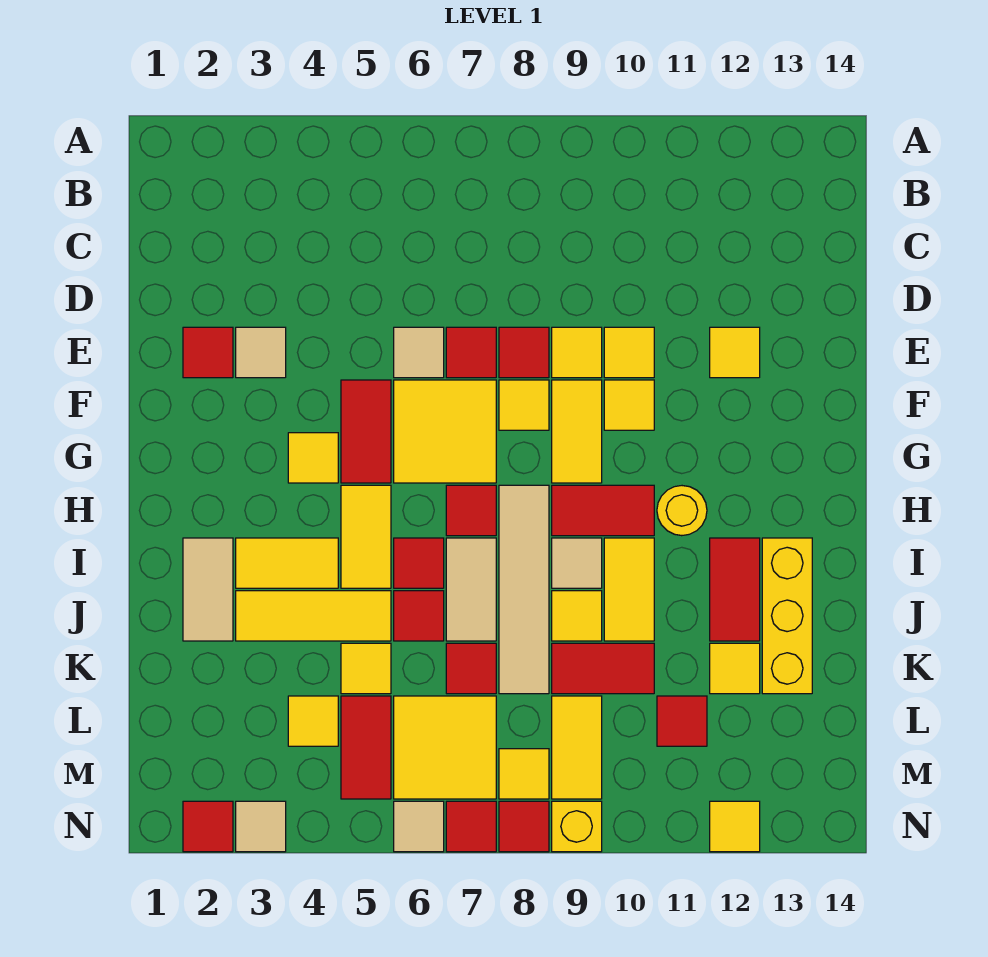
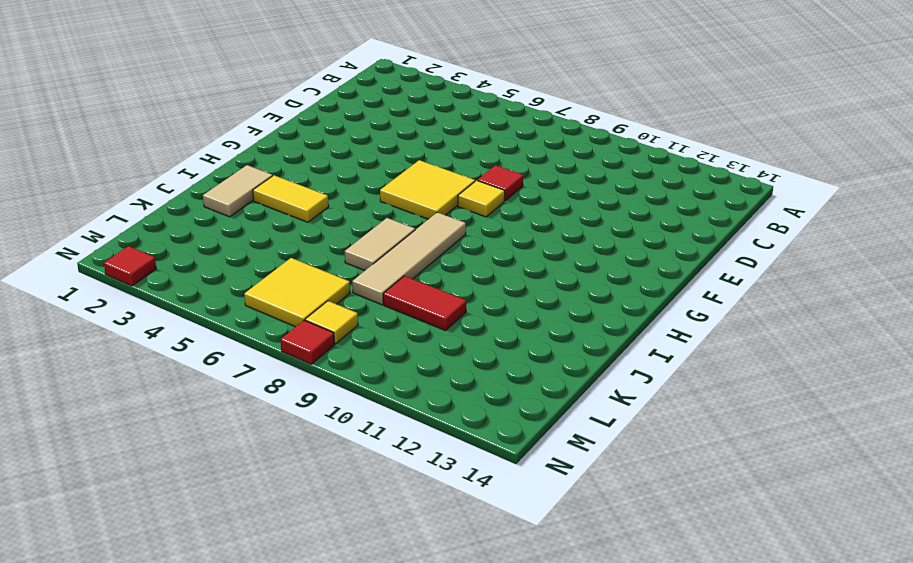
none -> red 1x1 tile [183,327,233,378]
none -> tan 1x1 tile [236,327,286,378]
none -> tan 1x1 tile [394,327,444,378]
none -> red 1x1 tile [446,327,496,378]

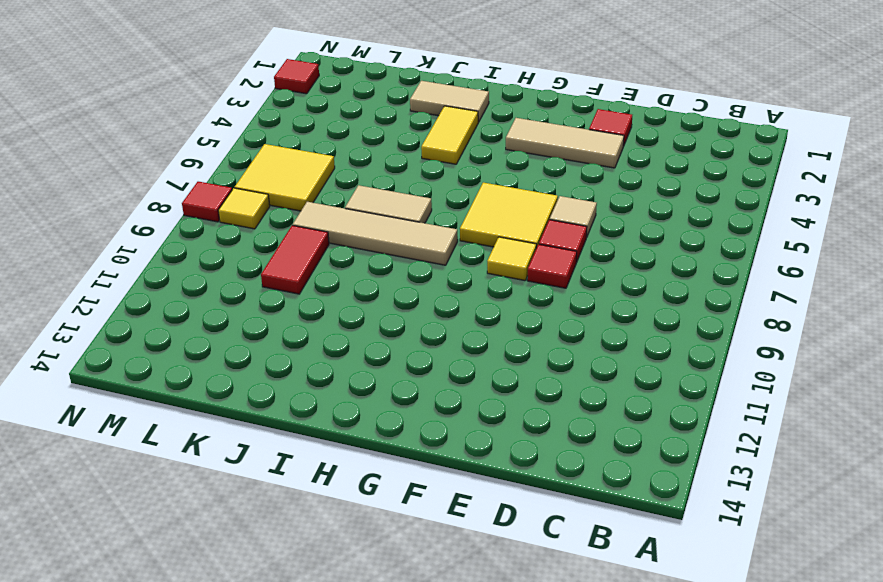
tan 1x3 tile [506,118,624,168] -> tan 1x1 tile [236,327,286,378]
none -> yellow 1x1 tile [552,327,602,378]
none -> yellow 1x1 tile [604,327,654,378]
none -> yellow 1x1 tile [710,327,760,378]
none -> red 1x2 tile [341,380,391,483]

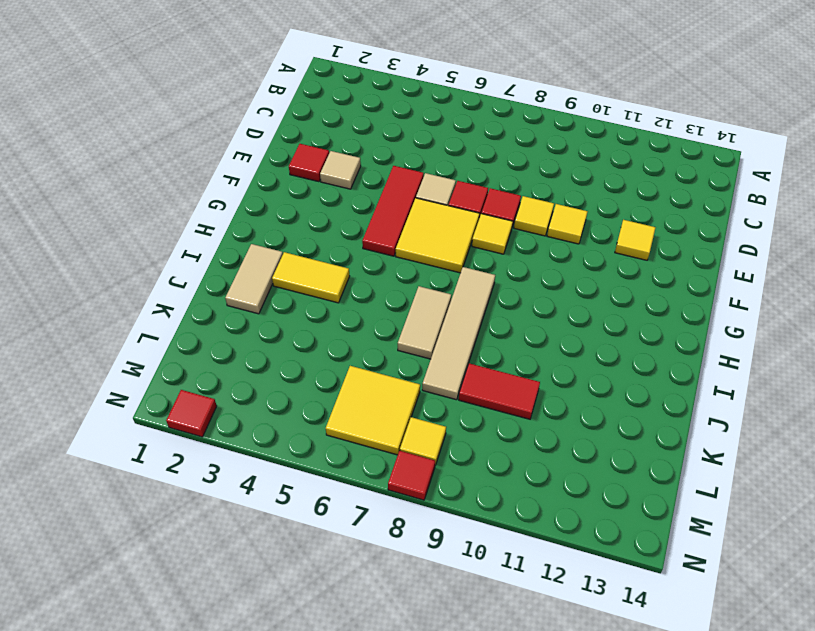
red 1x3 tile [362,166,424,256] -> red 1x2 tile [341,380,391,483]
none -> yellow 1x2 tile [552,380,602,483]
none -> yellow 1x1 tile [604,380,654,430]
none -> yellow 1x1 tile [288,433,338,483]
none -> yellow 1x2 tile [341,485,391,588]

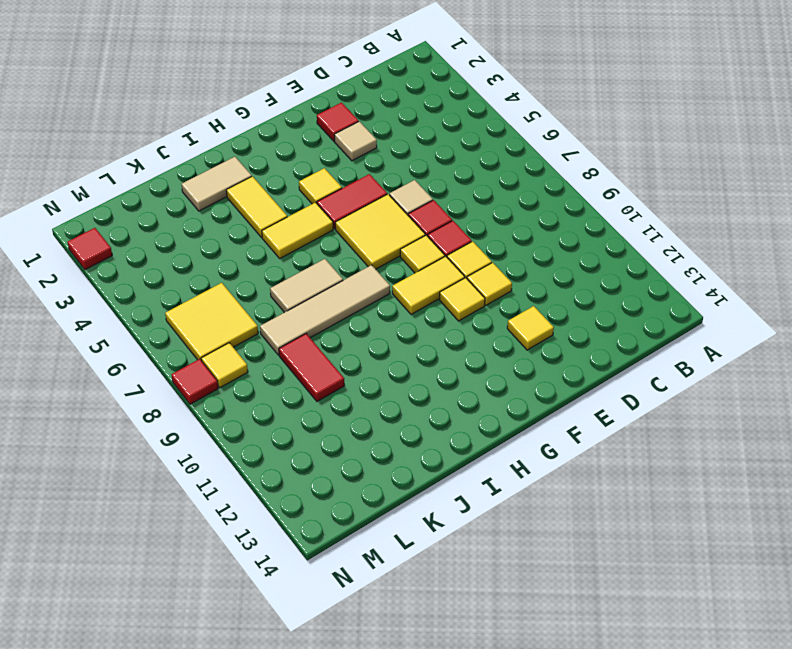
none -> red 1x1 tile [446,485,496,536]
none -> red 1x2 tile [552,485,654,536]
none -> yellow 1x1 round brick [657,486,707,536]
none -> red 1x1 tile [394,538,444,588]

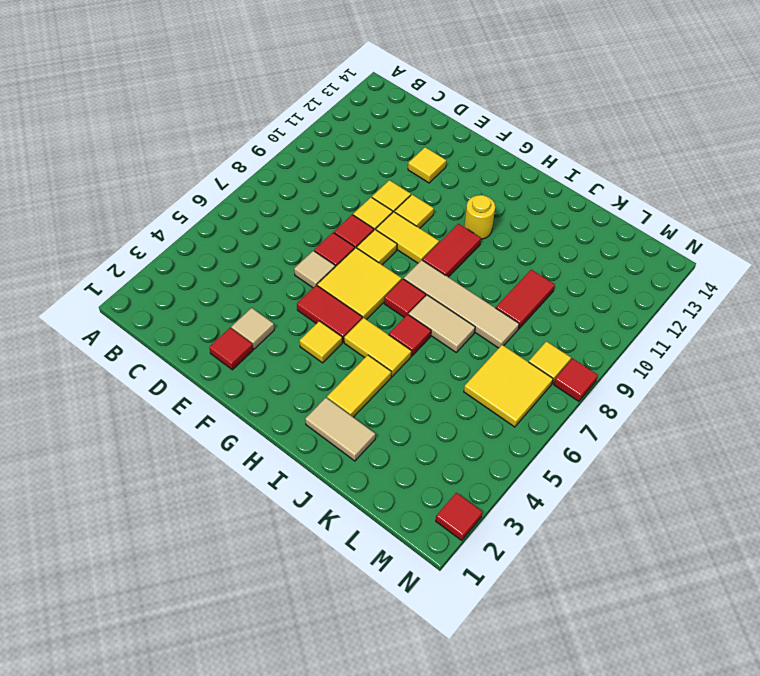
none -> tan 1x1 tile [552,538,602,588]
none -> yellow 1x2 tile [604,538,654,641]
none -> red 1x2 tile [710,538,760,641]
none -> yellow 1x3 brick [762,538,812,694]

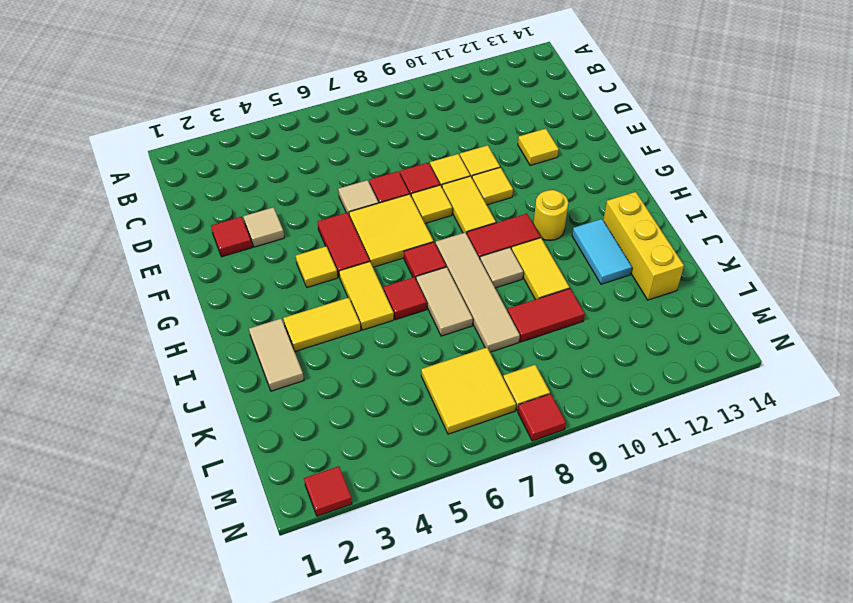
cyan 1x2 tile [572,219,632,284] -> red 1x2 tile [710,538,760,641]
none -> yellow 1x3 tile [236,591,391,641]
none -> red 1x1 tile [394,591,444,641]
none -> yellow 1x1 tile [552,591,602,641]
none -> yellow 1x1 tile [341,643,391,694]

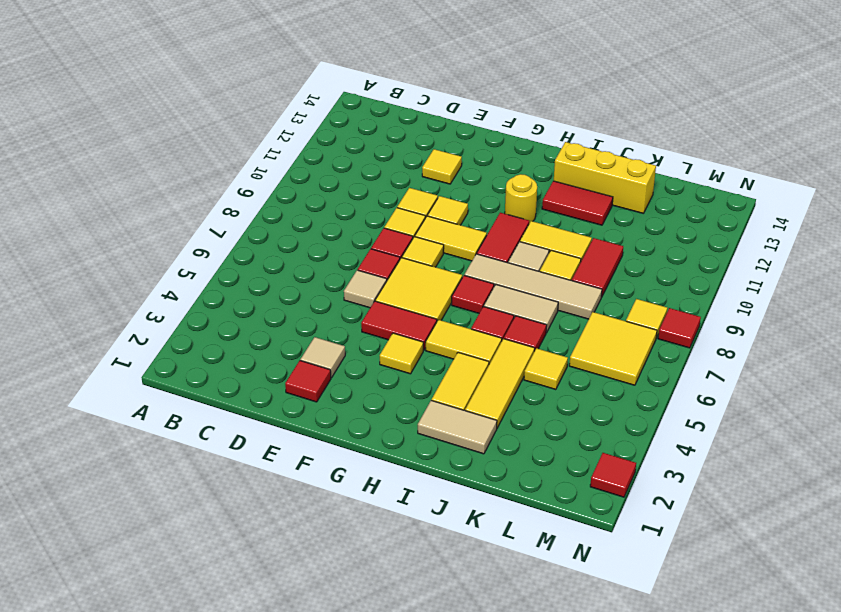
none -> red 1x1 tile [446,643,496,694]
none -> yellow 1x1 tile [710,643,760,694]
none -> yellow 1x1 tile [288,696,338,746]
none -> red 1x2 tile [341,696,391,799]

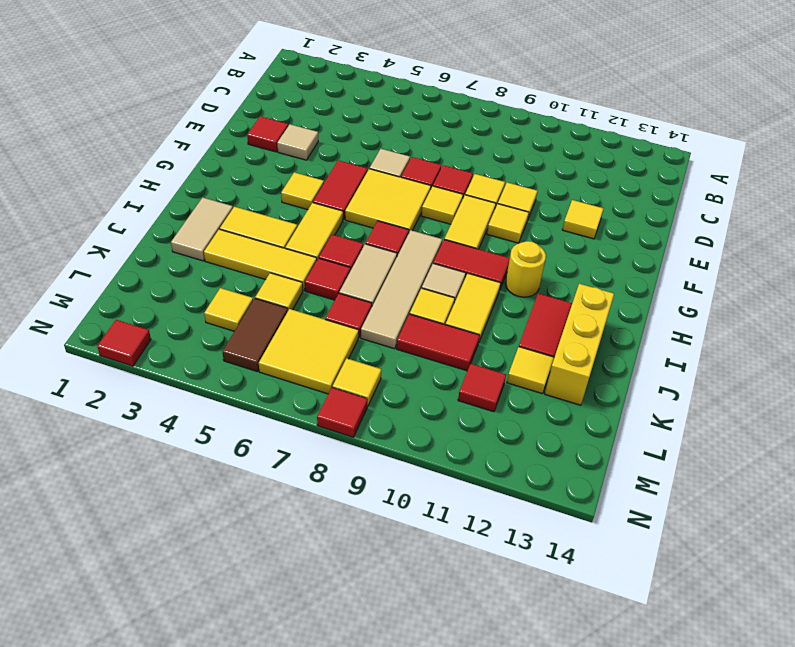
brown 1x2 tile [223,299,288,372] -> red 1x2 tile [341,696,391,799]
none -> yellow 1x2 tile [552,696,602,799]
none -> tan 1x1 tile [236,801,286,852]
none -> tan 1x1 tile [394,801,444,852]
none -> red 1x1 tile [446,801,496,852]

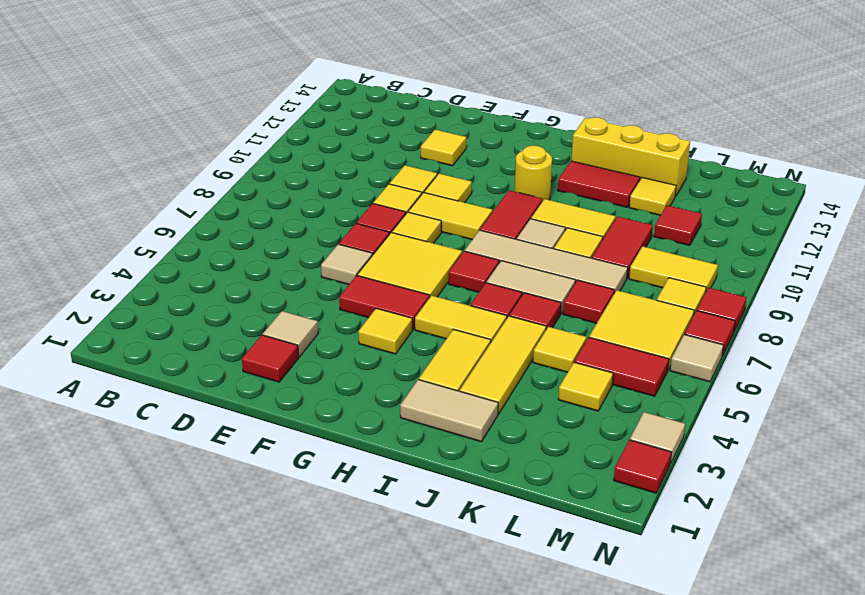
none -> yellow 1x1 brick [552,801,602,852]
none -> yellow 1x1 tile [710,801,760,852]

